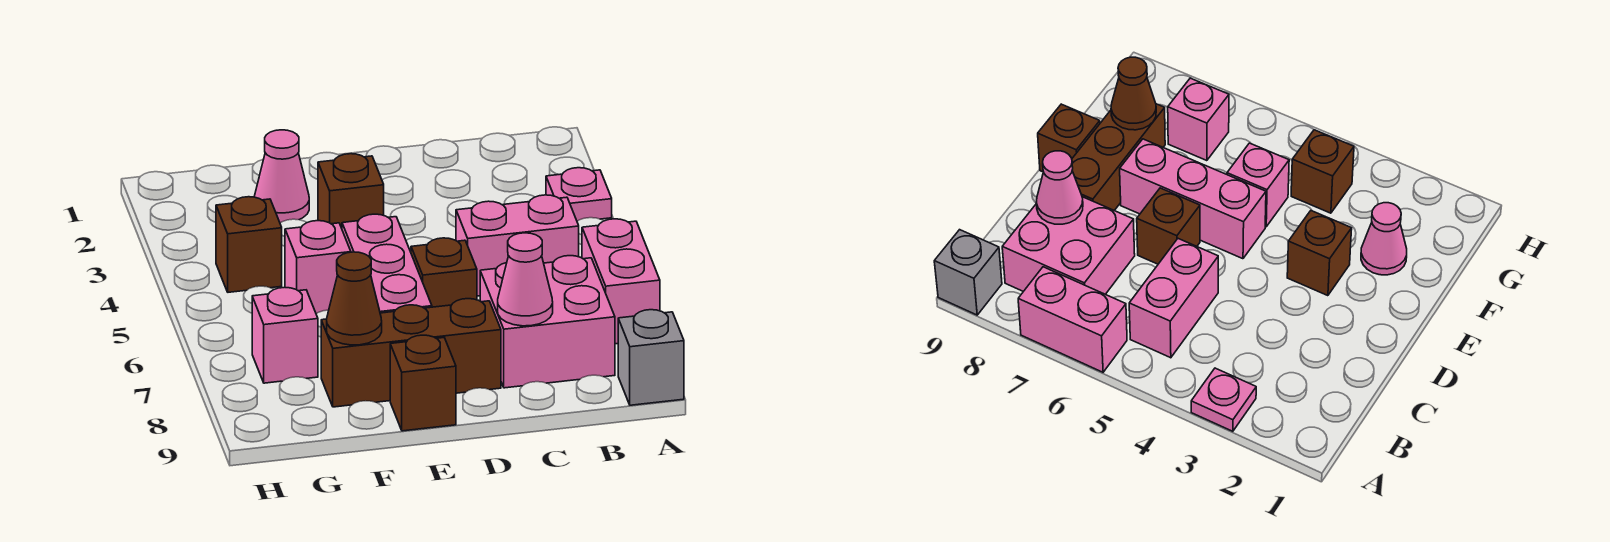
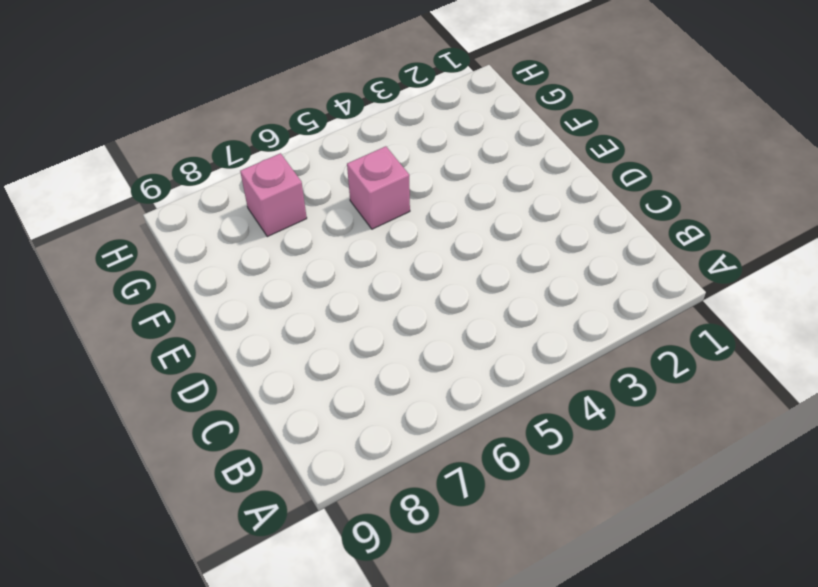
none -> pink 1x1 plate [546,168,612,221]
none -> pink 1x2 brick [582,219,660,344]
none -> grey 1x1 brick [618,310,684,405]

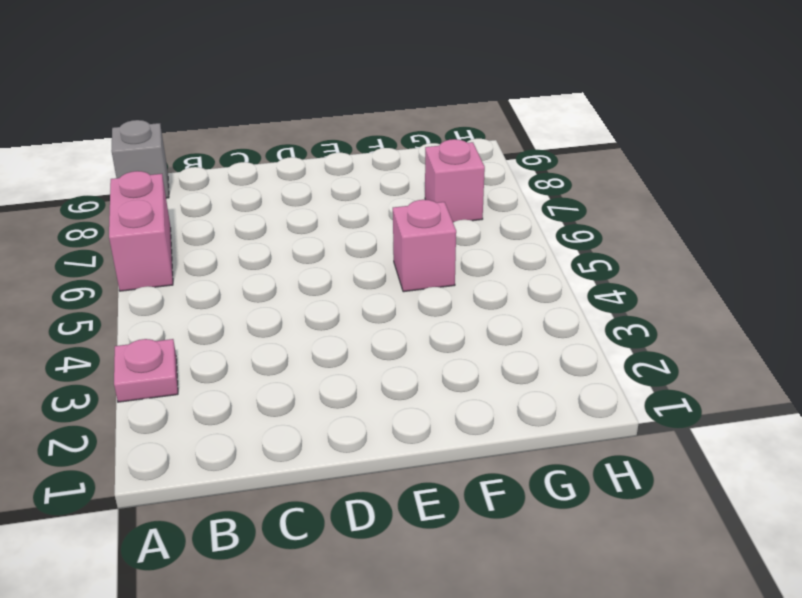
none -> pink 1x2 brick [456,195,579,296]
none -> pink 2x2 brick [480,256,615,388]
none -> brown 1x1 brick [411,238,477,307]

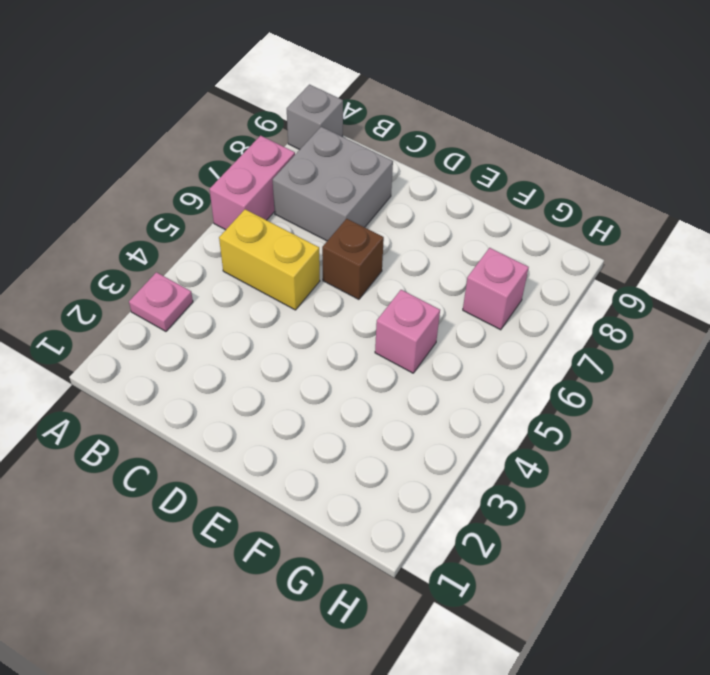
yellow 1x2 brick [219,209,320,310] -> pink 1x2 brick [456,195,579,296]
grey 2x2 brick [273,127,393,241] -> pink 2x2 brick [480,256,615,388]
none -> brown 1x3 brick [321,299,501,407]
none -> brown 1x1 brick [318,154,384,228]
none -> pink 1x3 brick [342,214,432,313]

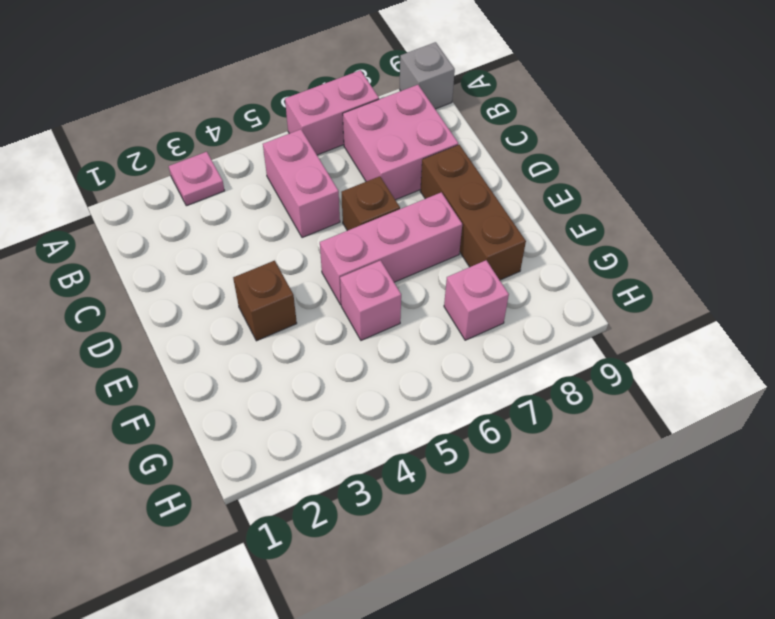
none -> brown 1x1 brick [390,335,456,431]
none -> pink 1x1 cone [254,130,309,223]
none -> brown 1x1 brick [216,197,282,292]

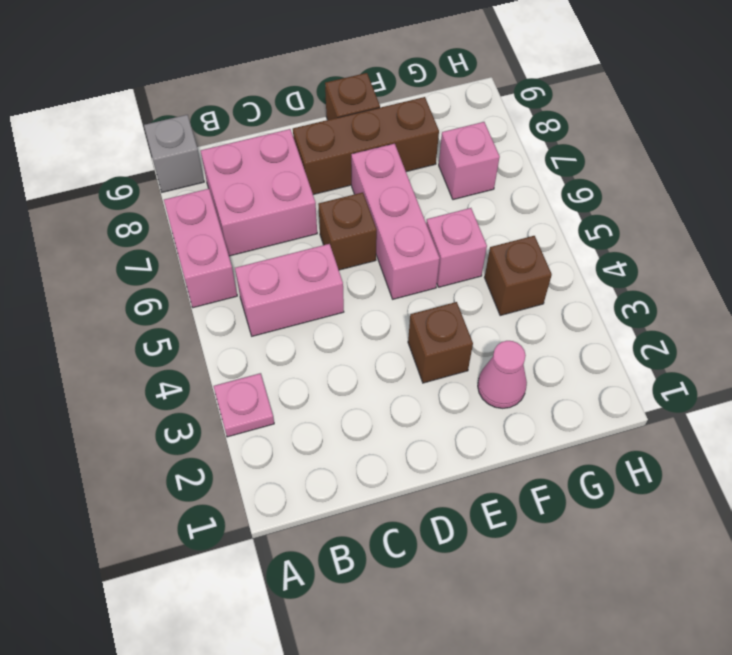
none -> pink 1x1 cone [498,233,553,326]
none -> brown 1x1 cone [327,252,382,345]

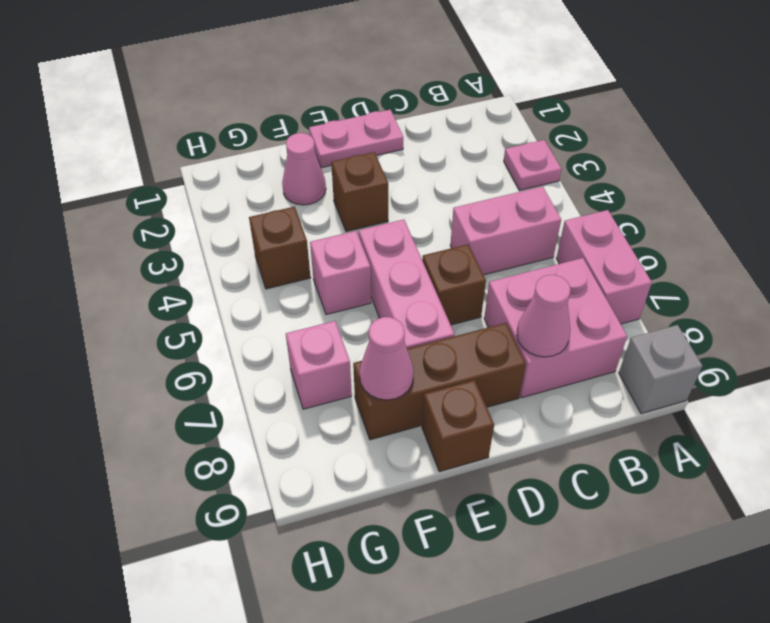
pink 1x2 plate [309,110,403,168] -> none
pink 1x1 cone [360,317,414,400] -> brown 1x1 cone [327,252,382,345]

